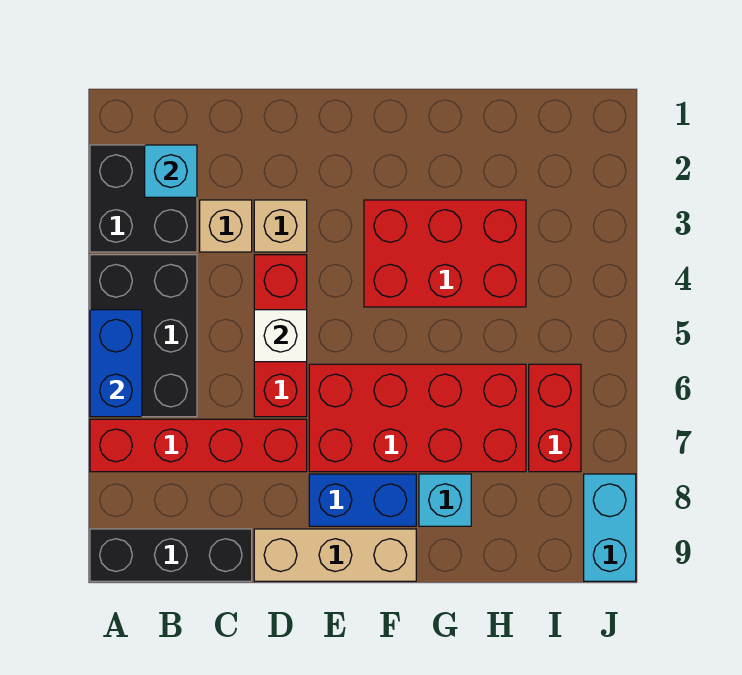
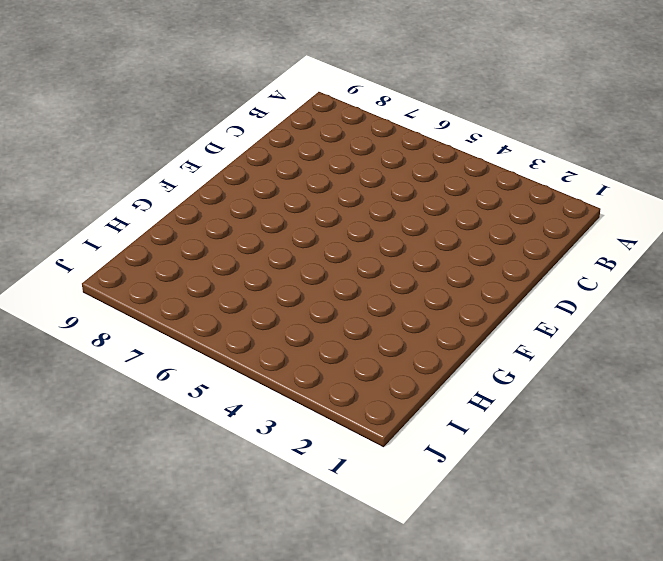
none -> black 2x2 brick [90,145,197,252]
none -> black 2x3 brick [90,255,197,417]
none -> red 1x4 brick [90,419,307,472]

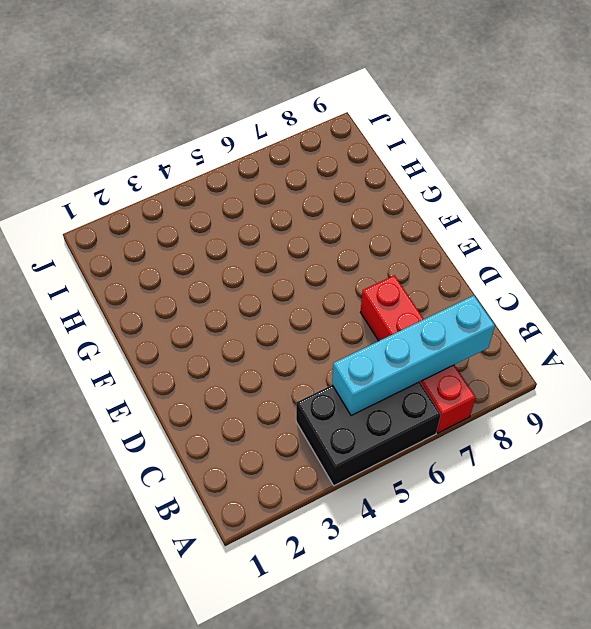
cyan 1x4 brick [332,296,495,416] -> none
none -> black 2x2 brick [90,145,197,252]
none -> black 1x3 brick [90,529,252,581]
none -> tan 1x1 brick [200,200,252,252]

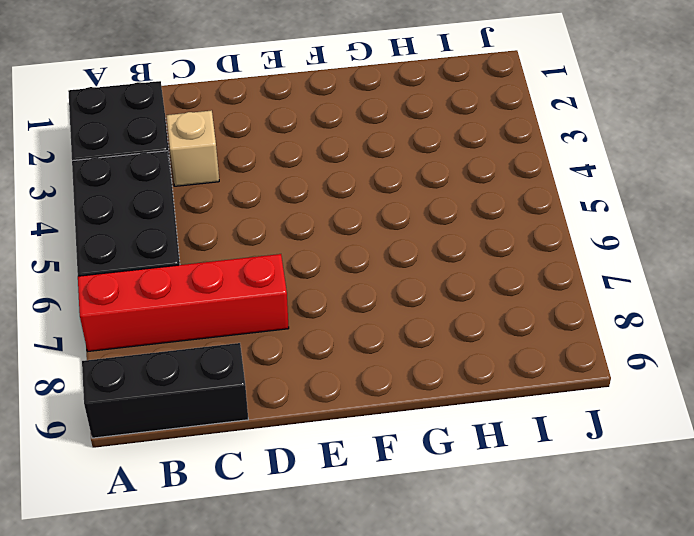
none -> tan 1x1 brick [254,200,307,252]
none -> red 1x3 brick [254,255,307,417]
none -> tan 1x3 brick [254,529,416,581]

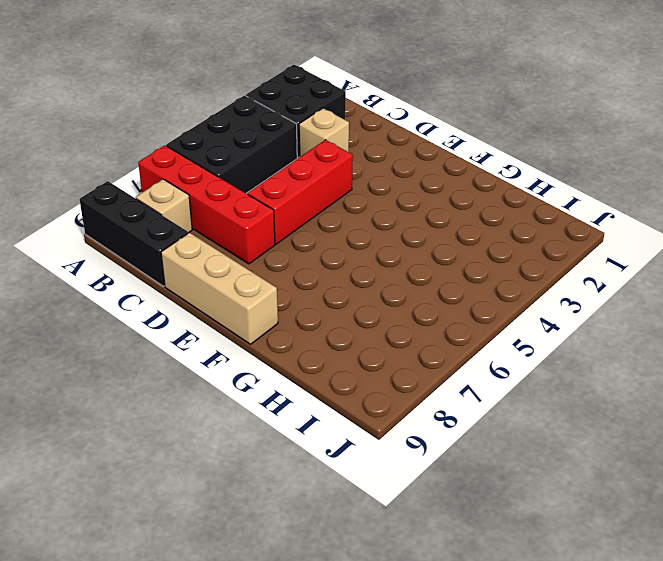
tan 1x1 brick [136,179,192,233] -> tan 1x1 brick moved to [254,200,307,252]
none -> red 2x4 brick [309,364,526,472]
none -> blue 1x2 brick [309,474,416,526]
none -> red 2x3 brick [364,200,526,307]

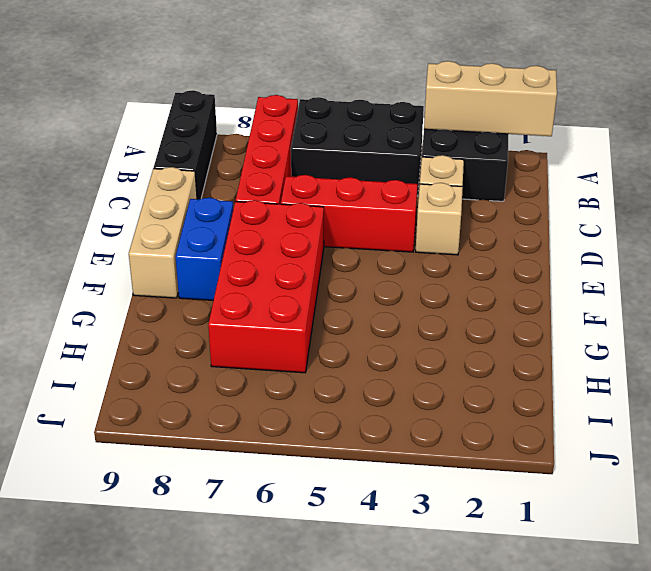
tan 1x3 brick [424,61,557,136] -> none
none -> red 2x3 brick [364,200,526,307]
none -> cyan 1x1 brick [419,474,471,526]
none -> red 1x2 brick [529,364,581,472]

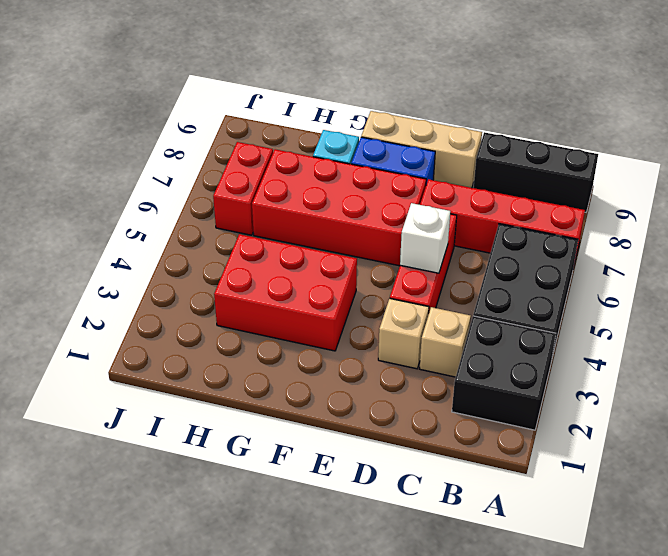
none -> cyan 1x2 brick [584,474,636,581]
none -> blue 1x2 brick [90,310,142,417]
none -> cyan 1x1 brick [145,145,197,197]

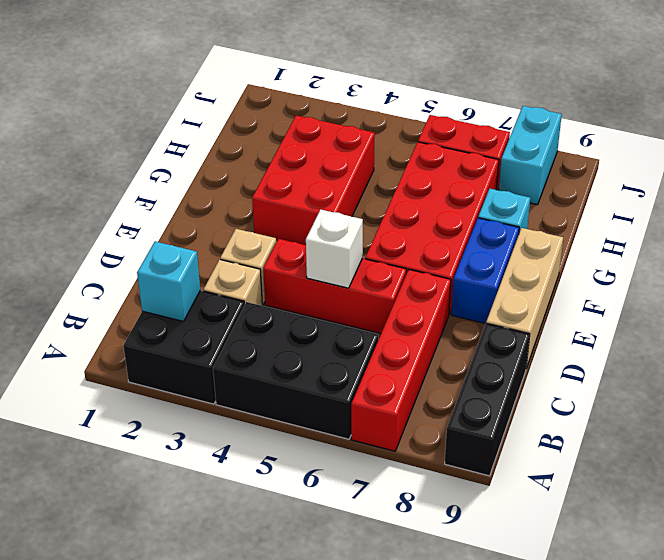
cyan 1x2 brick [499,106,562,205] -> cyan 1x2 brick turned to [584,474,636,581]
none -> blue 1x2 brick [90,310,142,417]

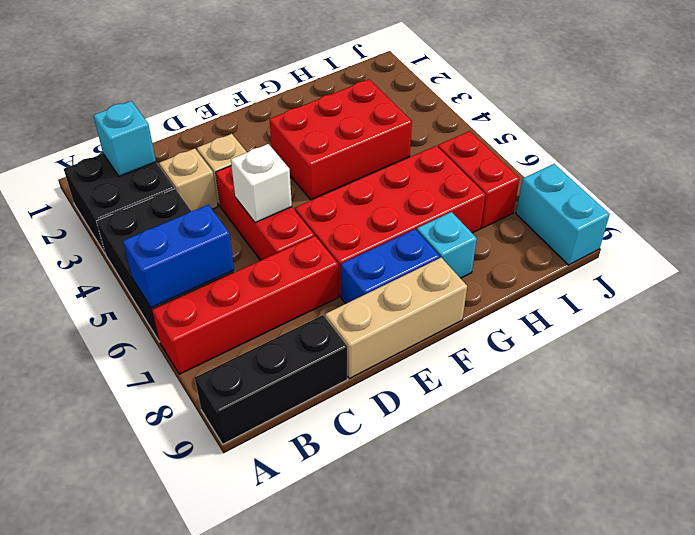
blue 1x2 brick [123,205,234,308] -> blue 1x2 brick turned to [90,310,142,417]

